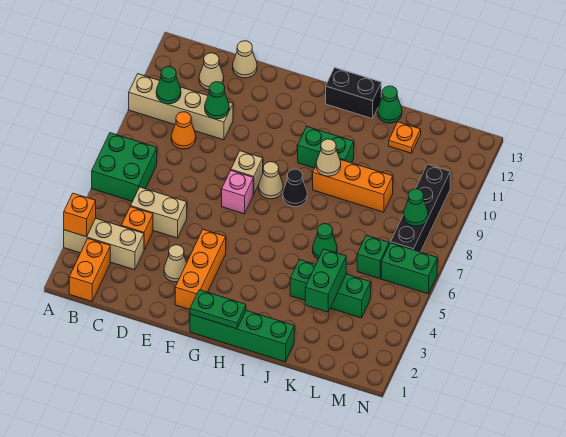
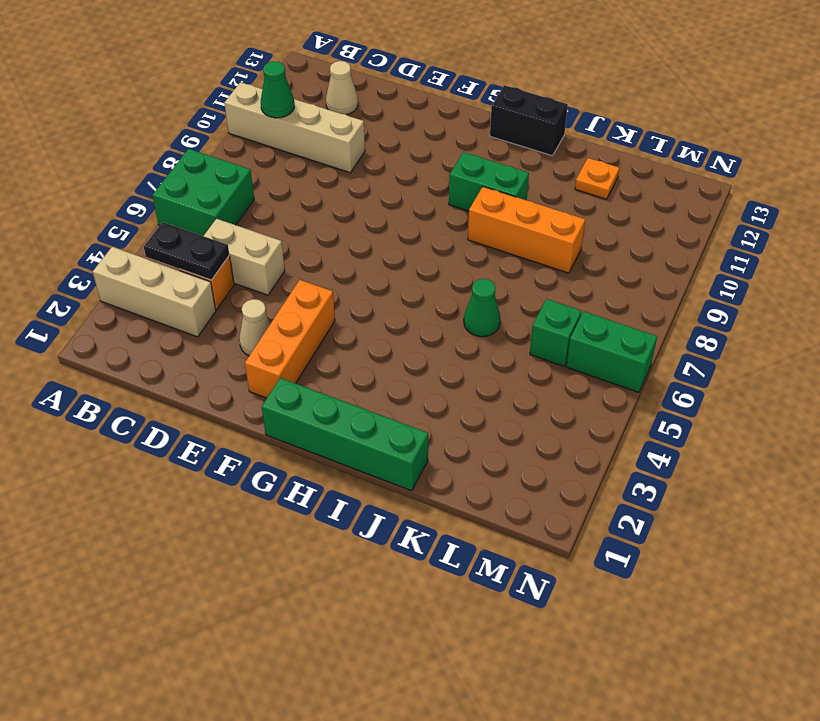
black 1x2 plate [144,222,229,280] -> none
none -> orange 1x2 brick [69,239,110,301]
none -> orange 1x1 cone [171,112,196,149]
none -> tan 1x1 cone [233,41,257,78]
none -> pink 1x1 brick [222,170,253,214]

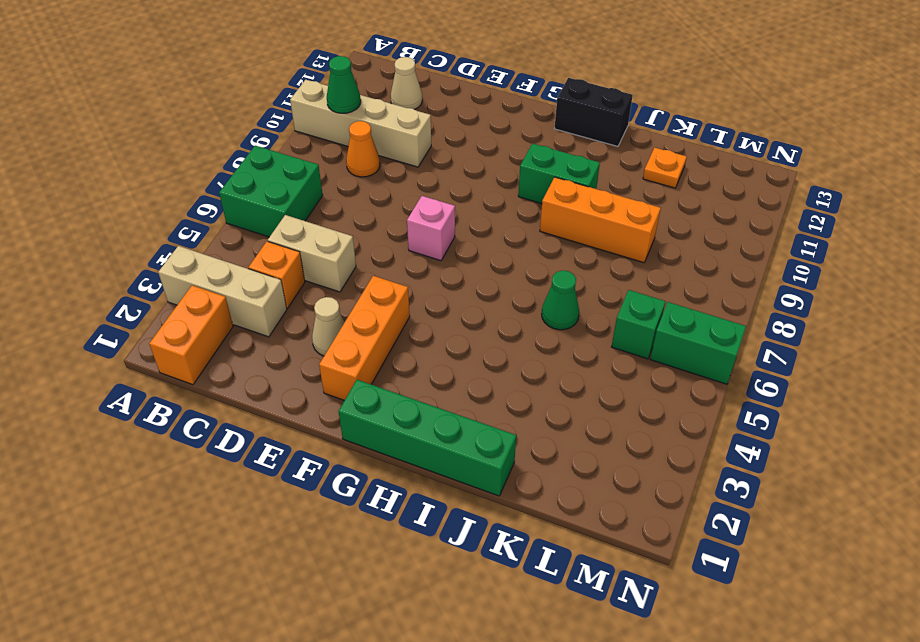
none -> tan 1x1 cone [233,41,257,78]
none -> tan 1x1 brick [231,151,263,194]
none -> tan 1x1 cone [259,162,283,199]
none -> black 1x1 cone [283,169,307,206]

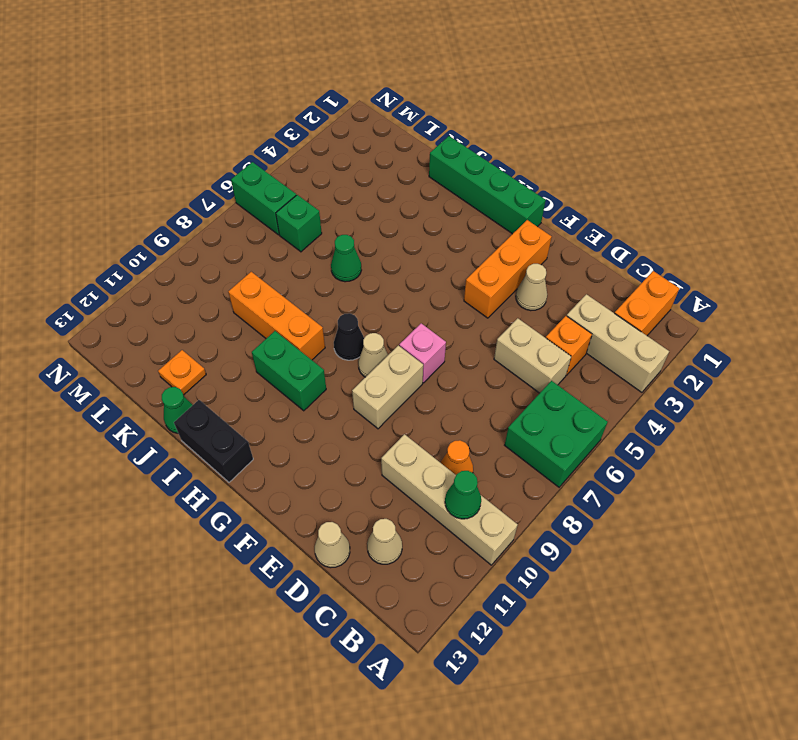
tan 1x2 brick [352,345,423,429] -> tan 1x1 brick [231,151,263,194]
none -> green 1x3 brick [290,259,371,318]
none -> black 1x4 brick [391,164,450,252]
none -> orange 1x1 brick [64,193,96,237]
none -> green 1x1 cone [205,82,229,119]

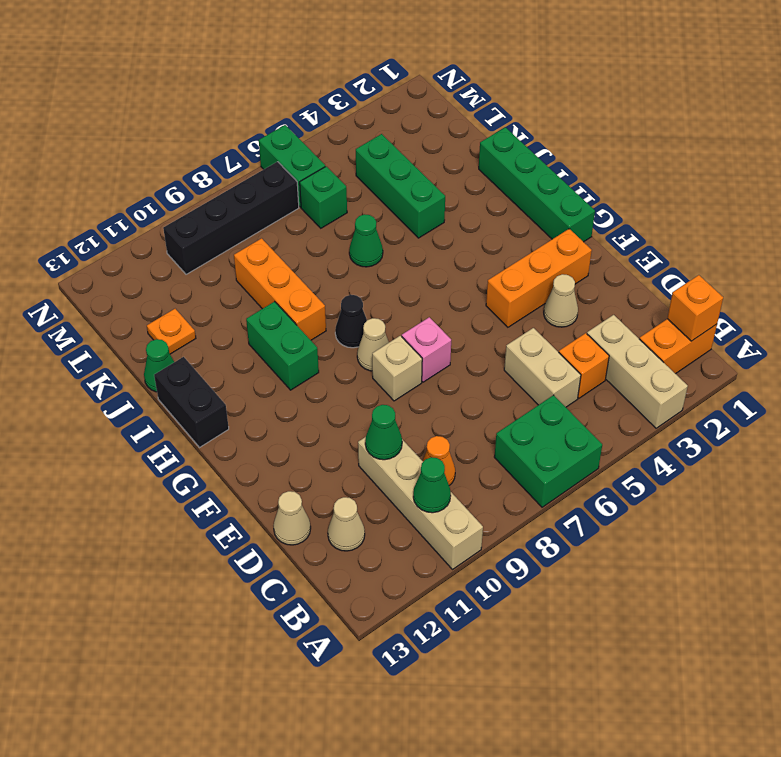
orange 1x1 brick [667,275,723,341] -> orange 1x1 brick moved to [64,193,96,237]
none -> green 1x2 plate [190,290,246,329]
none -> tan 1x1 cone [316,139,341,176]
none -> green 1x2 brick [305,249,346,312]
none -> green 1x1 cone [404,189,428,226]

